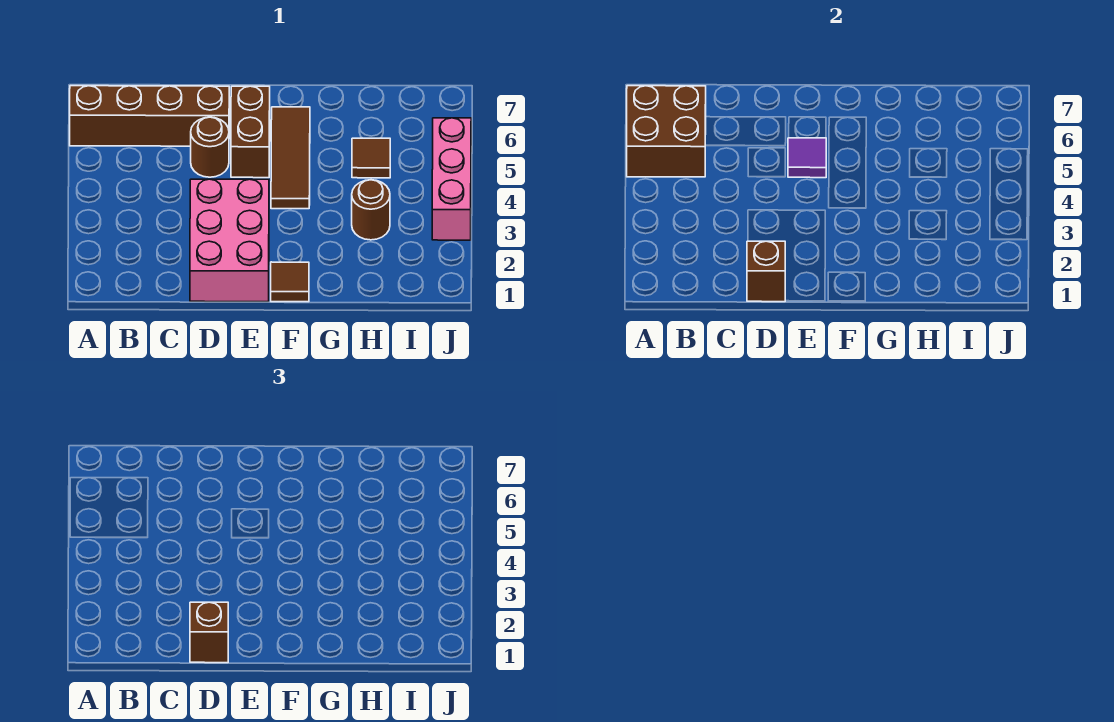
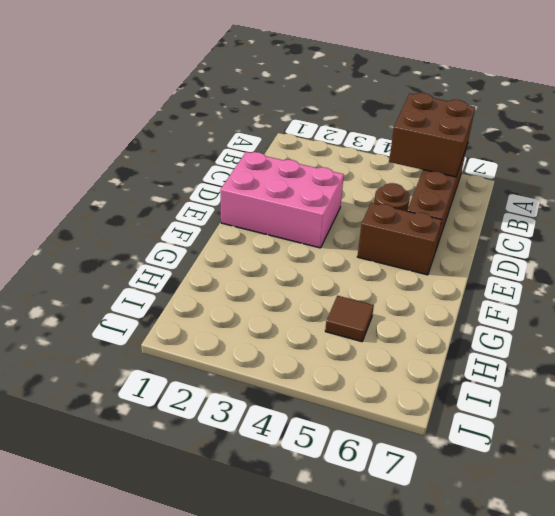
none -> brown 1x1 tile [271,262,309,302]
none -> brown 1x3 tile [271,107,310,209]
none -> brown 1x1 round brick [352,180,390,240]

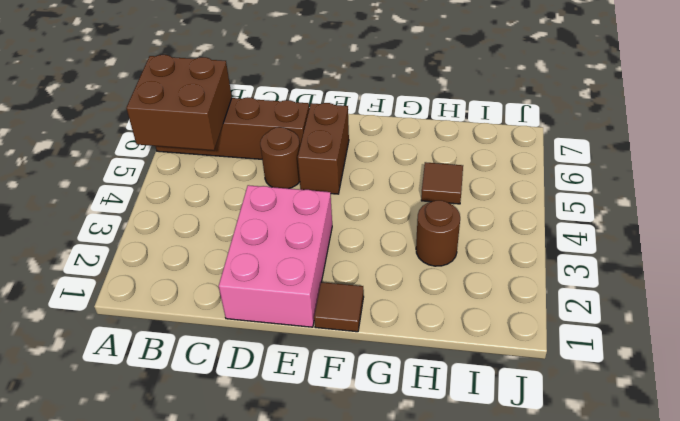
none -> brown 1x3 tile [271,107,310,209]
none -> pink 1x3 brick [432,118,471,240]
none -> brown 1x1 brick [747,241,785,302]

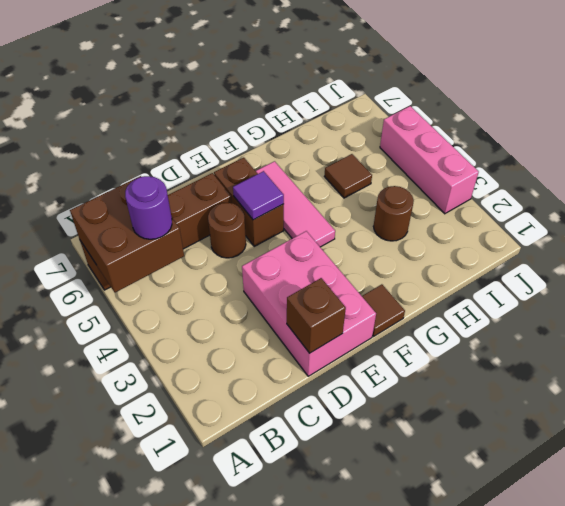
purple 1x1 round brick [125,176,172,239] -> none
pink 1x3 tile [256,161,335,247] -> brown 1x3 tile [271,107,310,209]
none -> brown 1x1 brick [190,602,228,663]

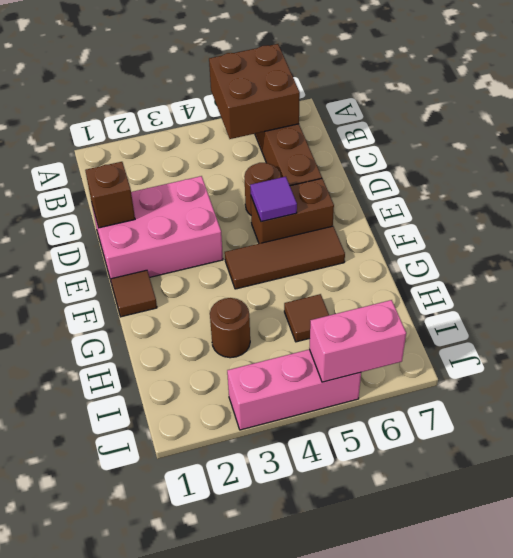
pink 1x2 brick [309,300,406,382] -> none
none -> brown 1x1 brick [190,602,228,663]

